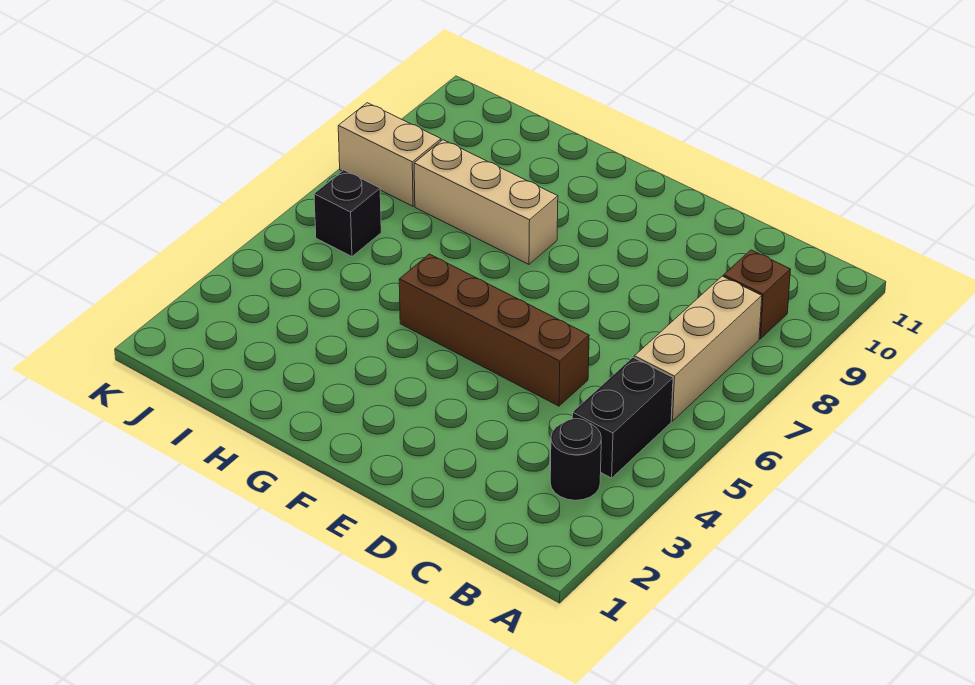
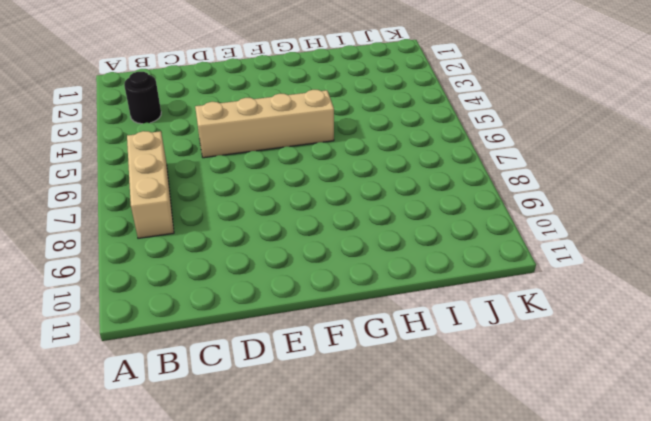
tan 1x4 brick [195,90,334,158] -> brown 1x4 brick [399,254,589,406]
none -> black 1x2 brick [572,358,673,478]
none -> brown 1x1 brick [723,250,791,339]

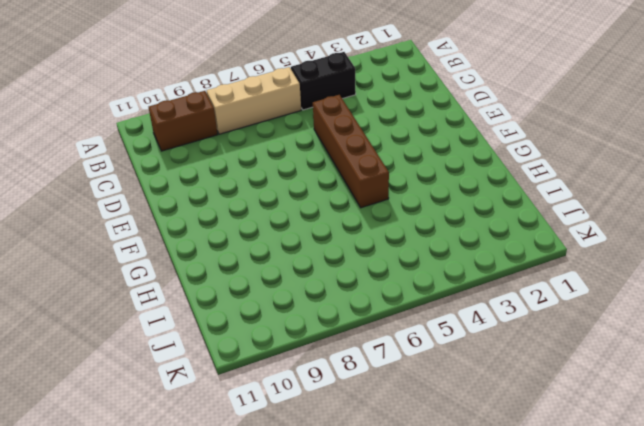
brown 1x2 brick [149,91,218,151] -> brown 1x1 brick [723,250,791,339]
none -> black 1x1 round brick [550,419,601,500]
none -> tan 1x3 brick [414,140,558,264]

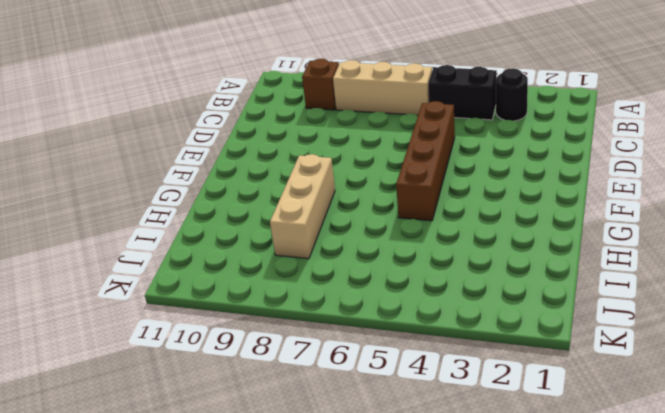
none -> black 1x1 brick [314,170,381,257]
none -> tan 1x2 brick [338,103,441,206]

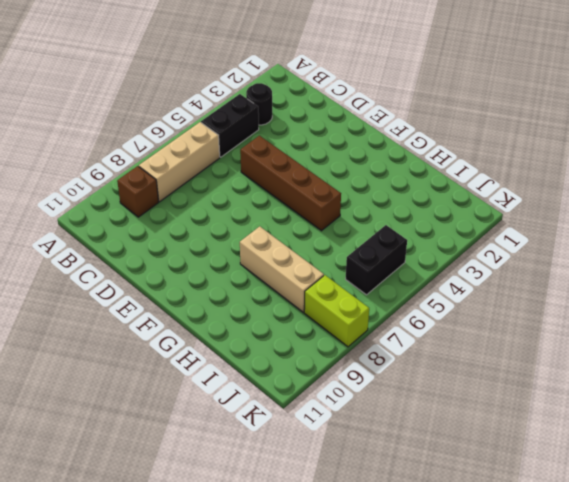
black 1x2 brick [346,225,407,295] -> black 1x1 brick [314,170,381,257]
lime 1x2 brick [304,275,369,347] -> tan 1x2 brick [338,103,441,206]

